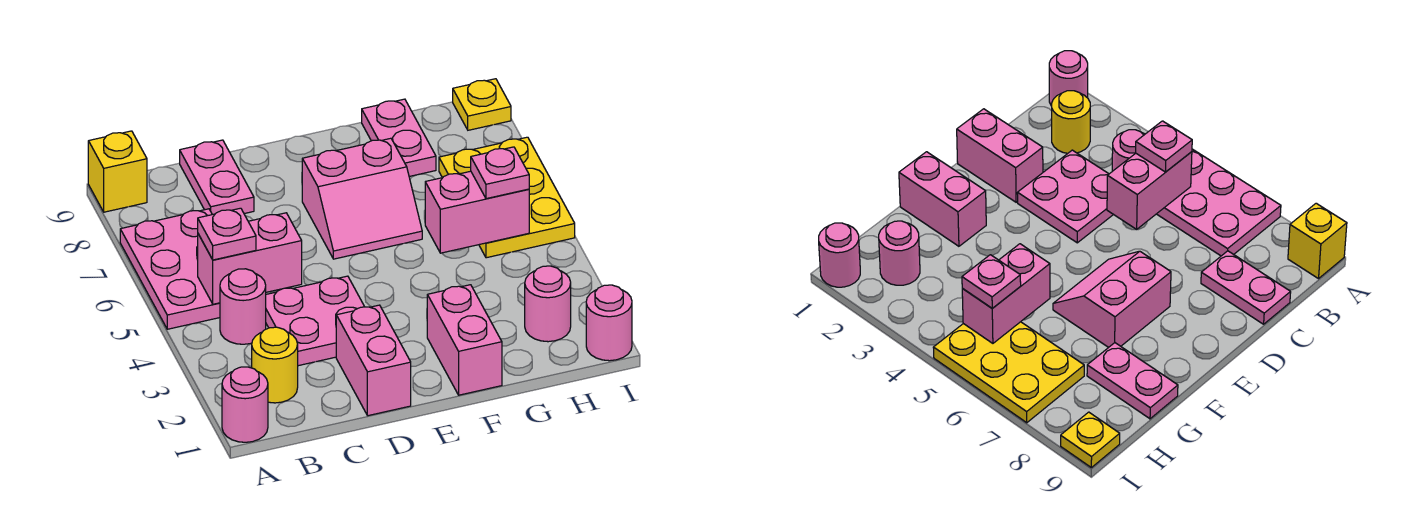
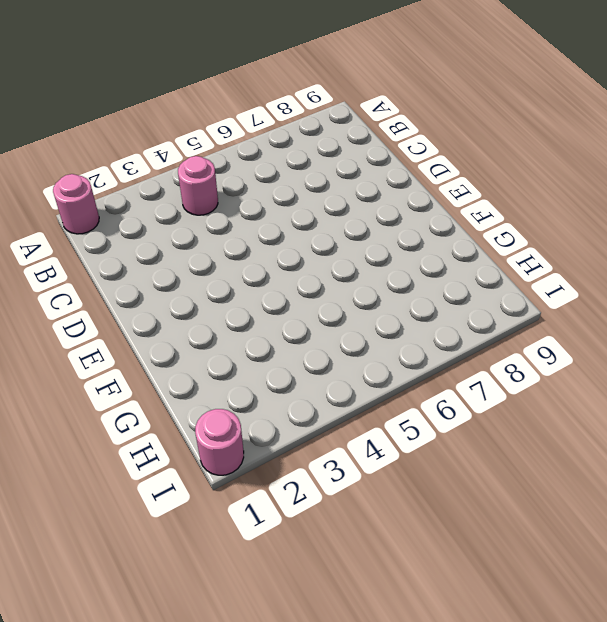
none -> pink 2x3 plate [120,209,220,329]
none -> yellow 1x1 brick [88,131,147,212]
none -> yellow 1x1 round brick [252,327,298,403]

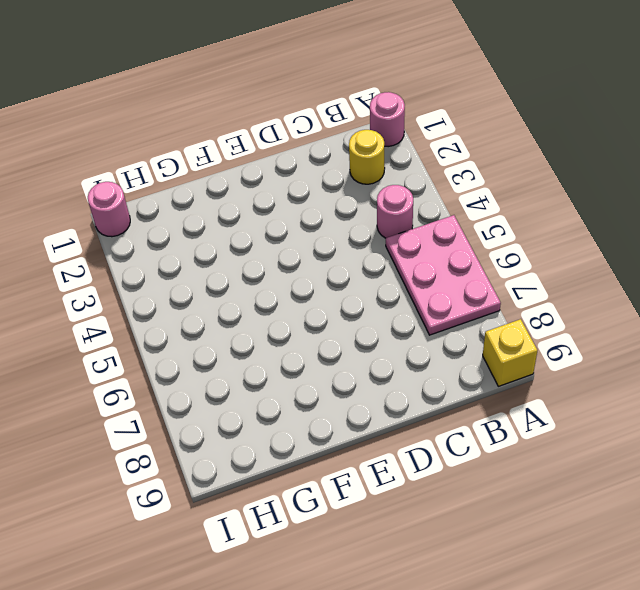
none -> pink 2x2 plate [266,276,364,366]
none -> pink 1x2 plate [180,140,254,215]
none -> pink 1x2 brick [336,305,411,416]

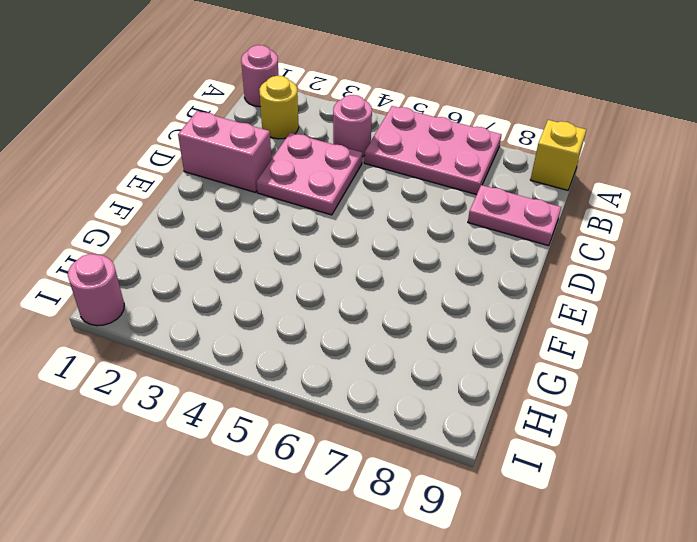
none -> pink 2x2 slope [302,138,422,259]
none -> pink 1x2 brick [427,285,502,395]
none -> pink 1x2 plate [362,99,436,176]

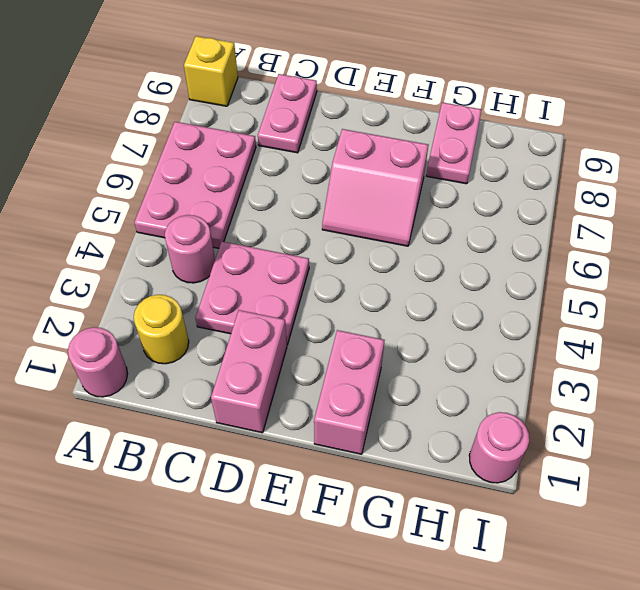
none -> pink 1x1 round brick [525,266,571,342]
none -> yellow 2x3 plate [439,137,575,258]
none -> yellow 1x1 plate [453,79,511,130]

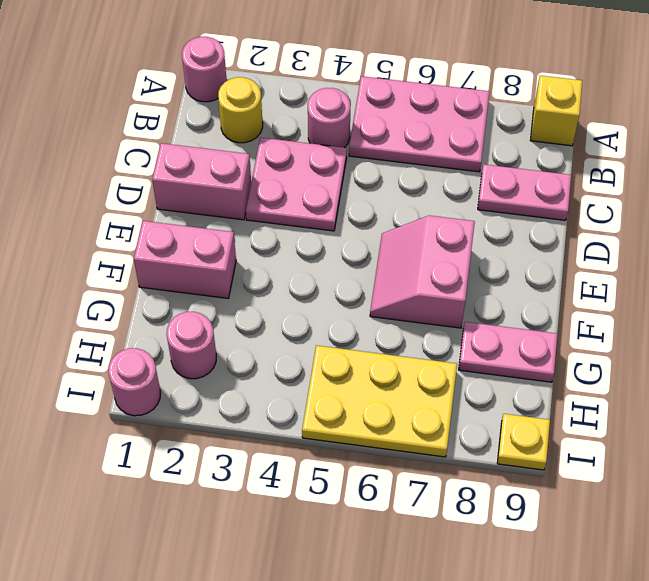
none -> pink 1x2 brick [198,213,302,304]
none -> pink 1x2 brick [425,171,529,253]
none -> pink 1x1 plate [198,208,256,260]

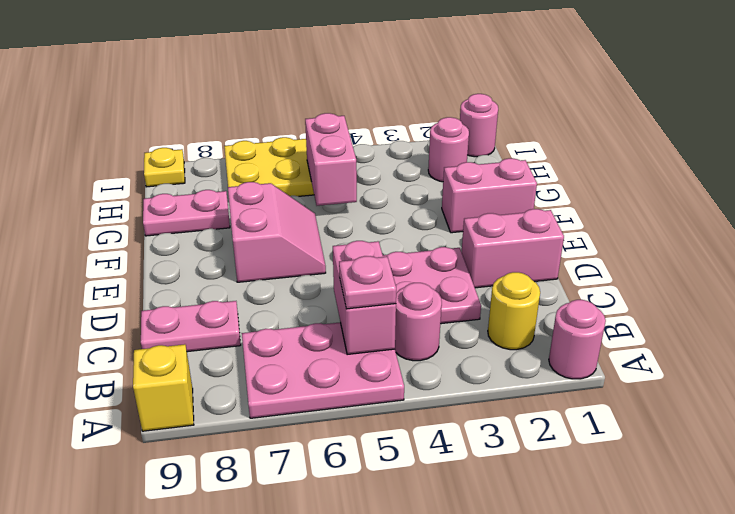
none -> pink 1x1 plate [471,147,529,199]

